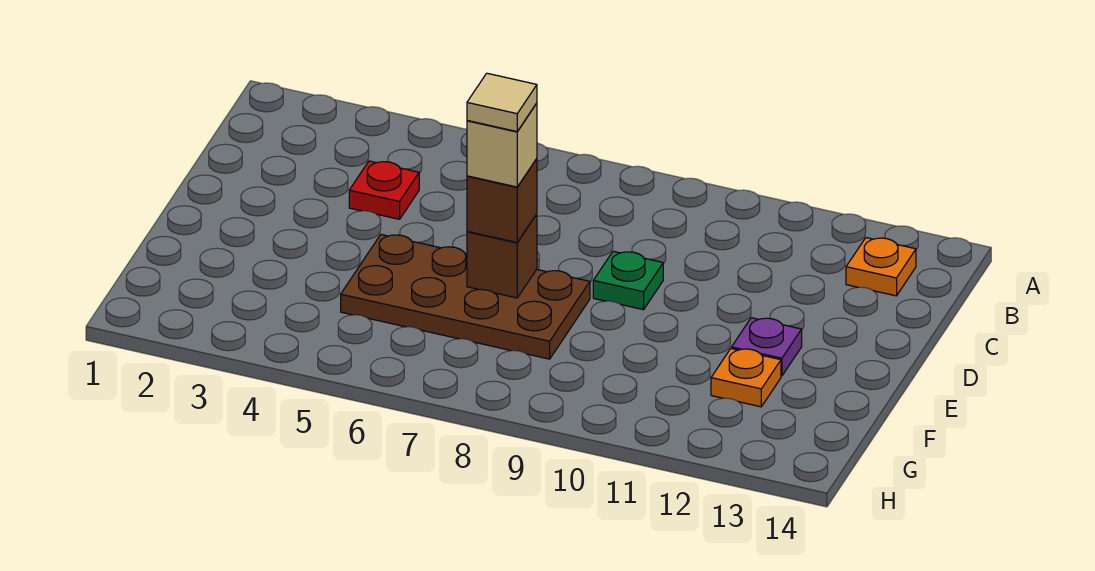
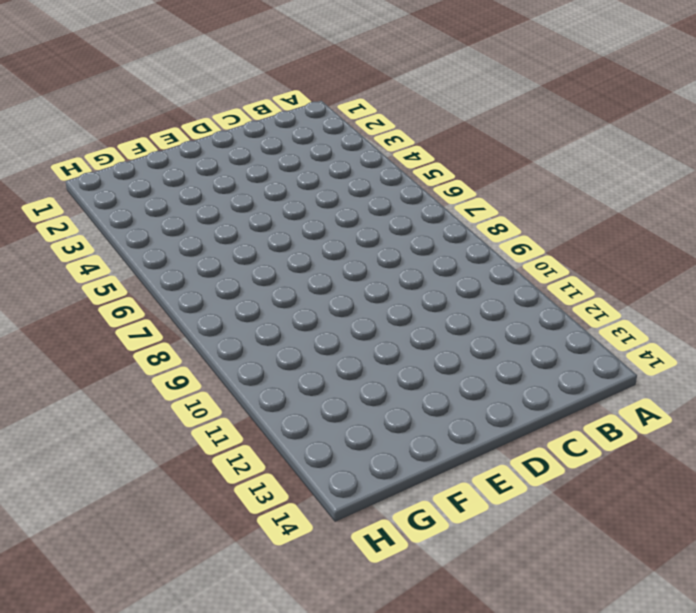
none -> orange 1x1 plate [846,238,916,296]
none -> red 1x1 plate [349,161,419,219]

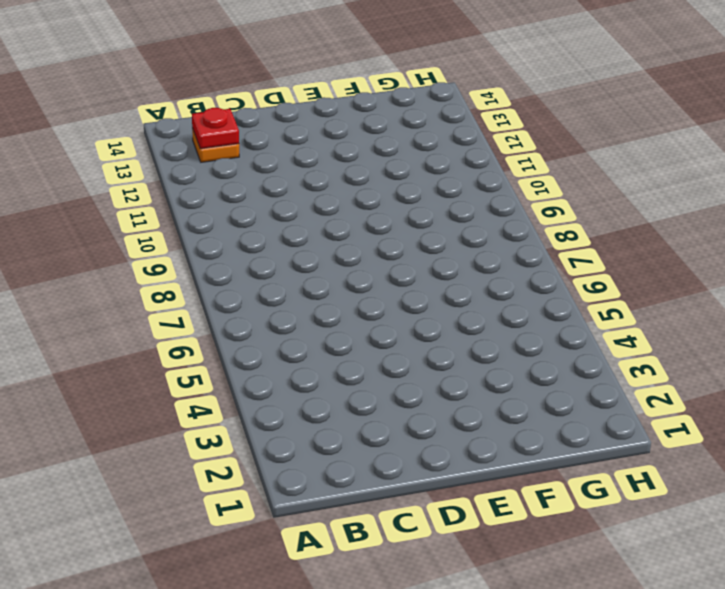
red 1x1 plate [192,108,239,149] -> red 1x1 plate moved to [349,161,419,219]
none -> green 1x1 plate [593,251,663,310]
none -> brown 2x4 plate [341,234,590,359]

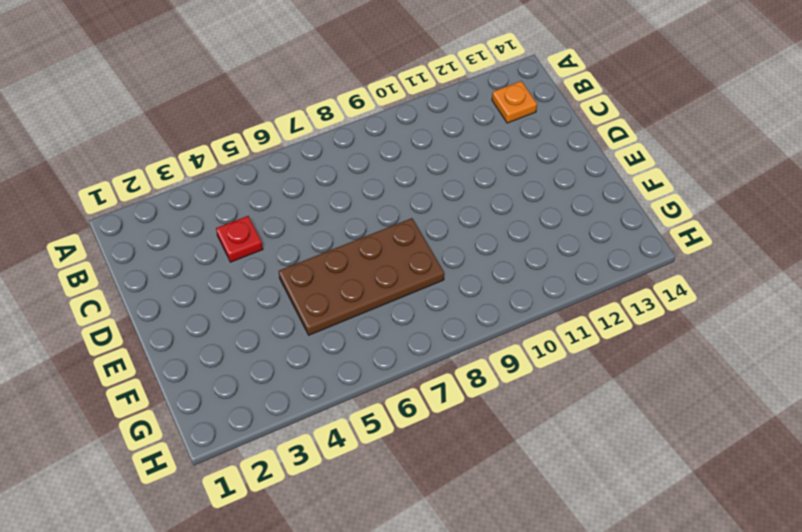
none -> green 1x1 plate [593,251,663,310]
none -> purple 1x1 plate [732,318,802,376]

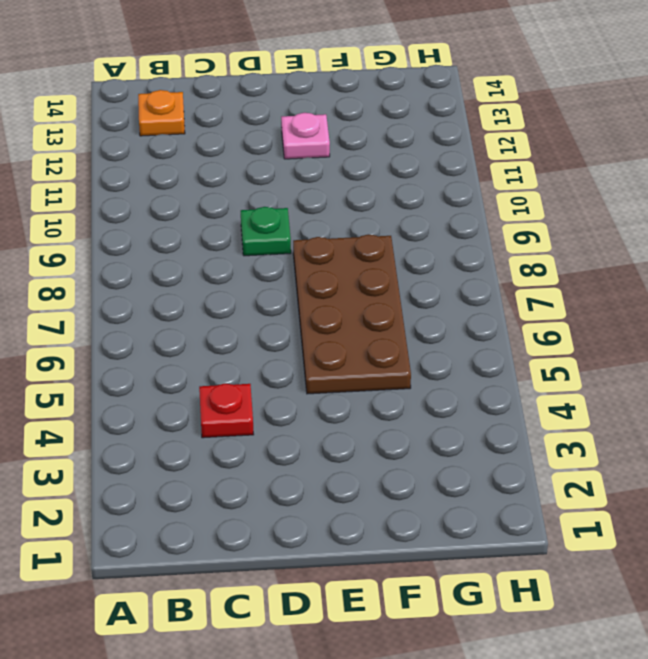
pink 1x1 plate [281,113,330,159] -> purple 1x1 plate [732,318,802,376]
none -> orange 1x1 plate [711,349,781,407]
none -> brown 1x1 brick [467,214,537,298]

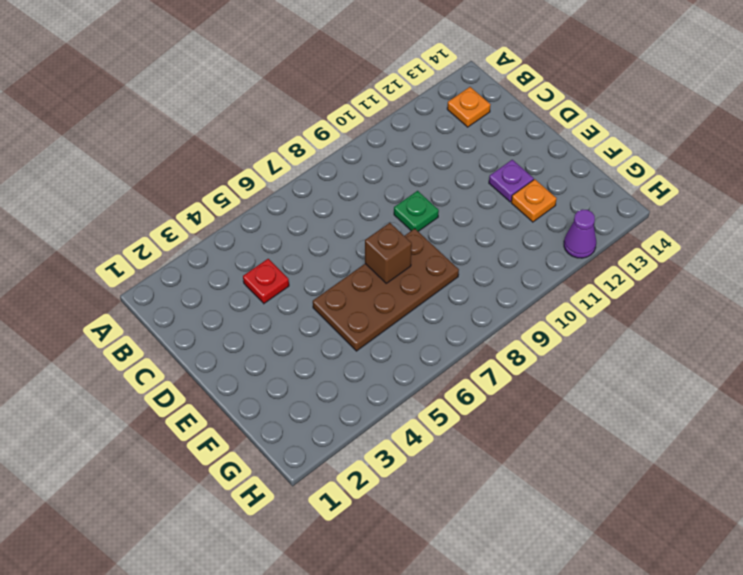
purple 1x1 cone [564,209,596,258] -> none
none -> brown 1x1 brick [467,159,537,242]
none -> tan 1x1 brick [467,103,537,187]

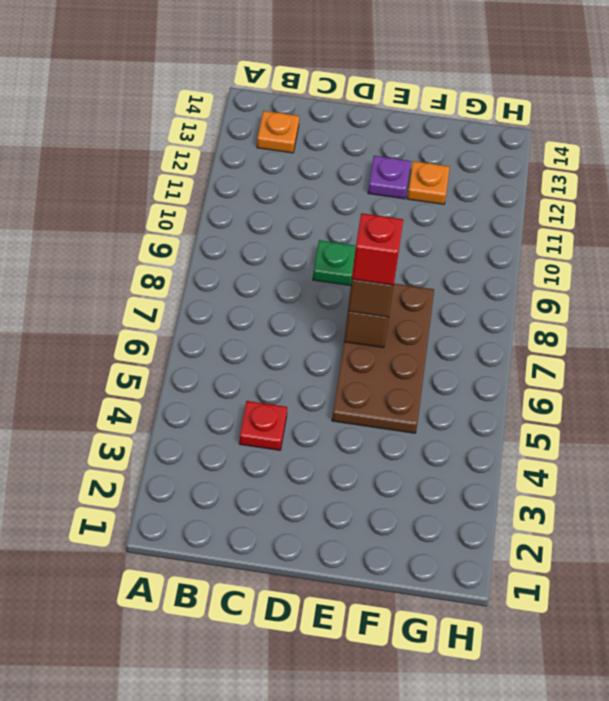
red 1x1 brick [352,213,403,285] -> tan 1x1 brick [467,103,537,187]
none -> tan 1x1 tile [467,73,537,131]

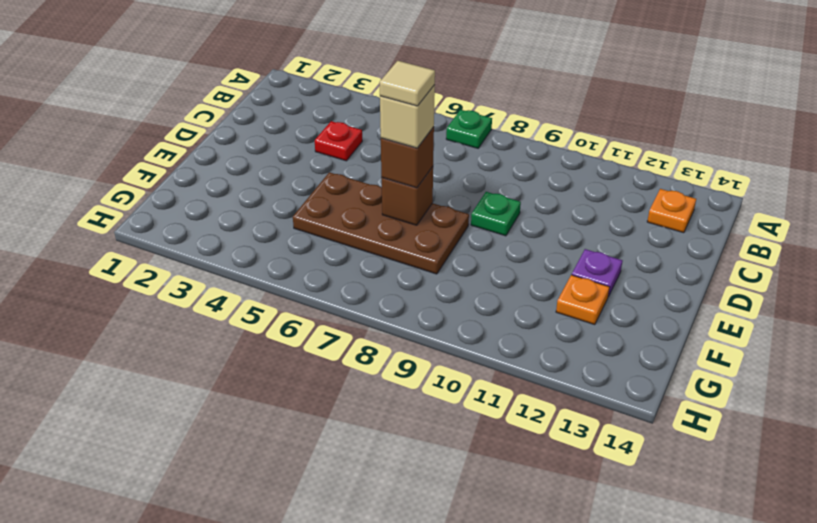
green 1x1 plate [446,110,492,148] -> none

